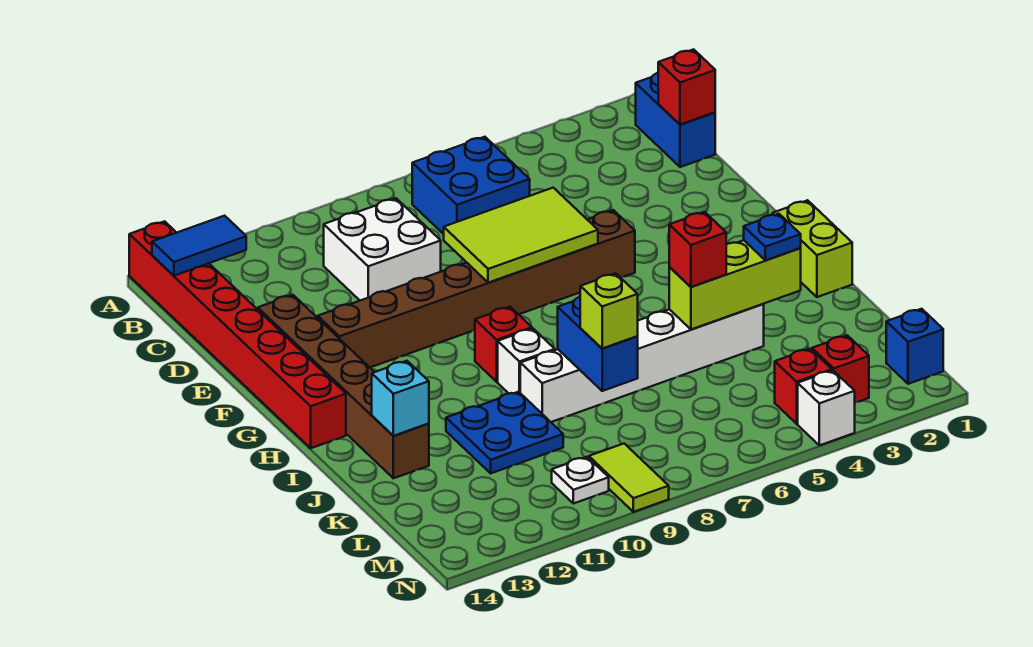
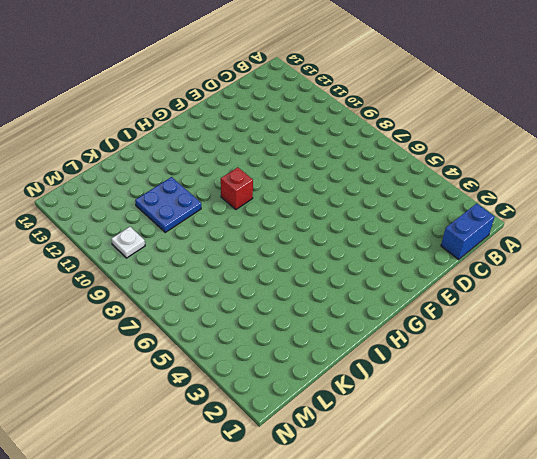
none -> red 1x8 brick [129,221,346,448]
none -> blue 2x2 brick [412,137,530,234]
none -> white 2x2 brick [324,198,441,300]

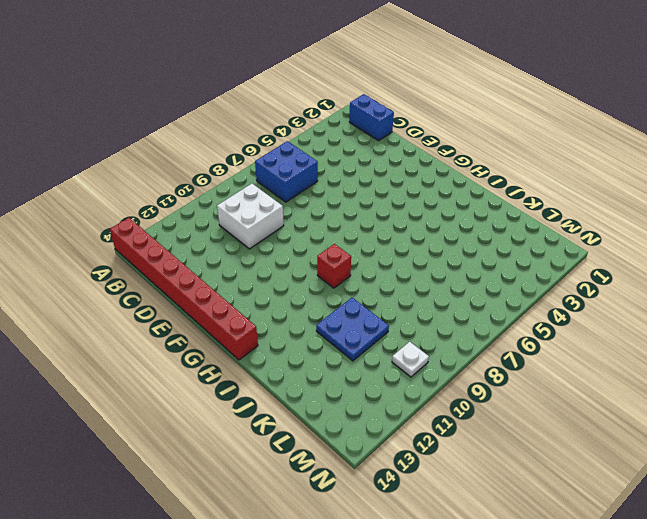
none -> brown 1x6 brick [258,295,429,478]
none -> brown 1x8 brick [318,210,635,367]
none -> lime 1x2 brick [772,200,852,297]

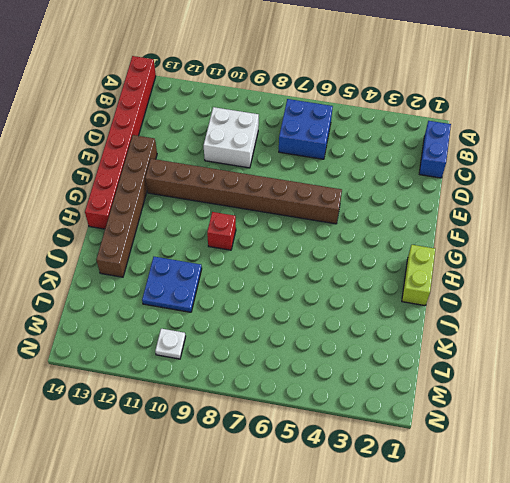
none -> white 1x1 brick [498,328,555,393]
none -> white 1x6 brick [520,304,764,422]
none -> blue 1x1 brick [886,309,943,384]

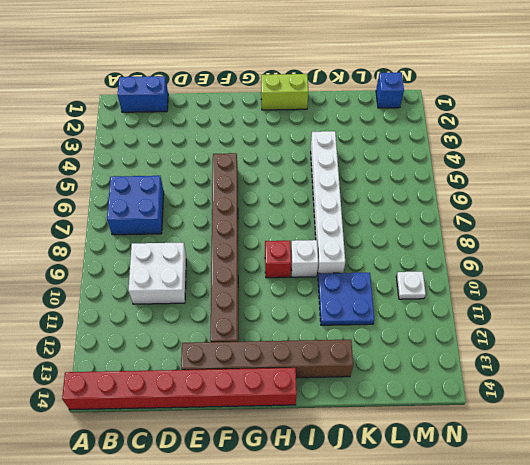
none -> red 1x1 brick [812,335,869,403]
none -> red 1x1 brick [775,349,832,424]
none -> lime 1x2 tile [589,444,669,512]

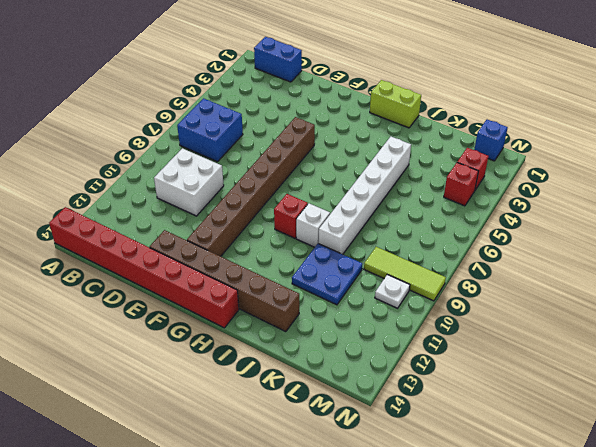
lime 1x3 tile [364,247,446,301] -> lime 1x2 tile [589,444,669,512]
none -> white 1x1 brick [798,370,855,445]
none -> blue 1x2 tile [152,216,246,276]
none -> red 1x1 brick [658,49,715,125]

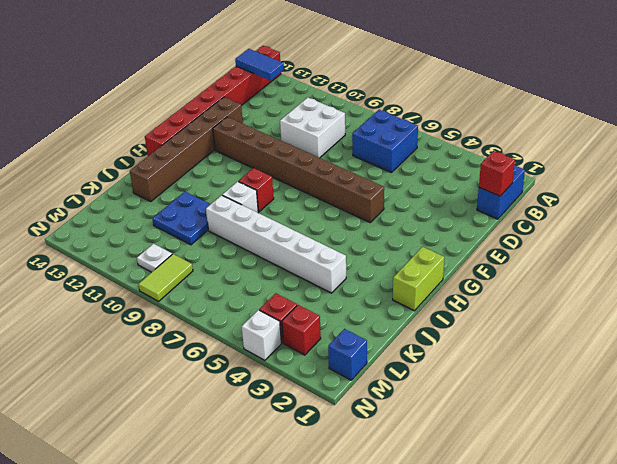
none -> lime 2x3 tile [444,188,598,283]
none -> lime 1x3 brick [669,240,801,329]
none -> blue 1x2 brick [558,297,638,391]

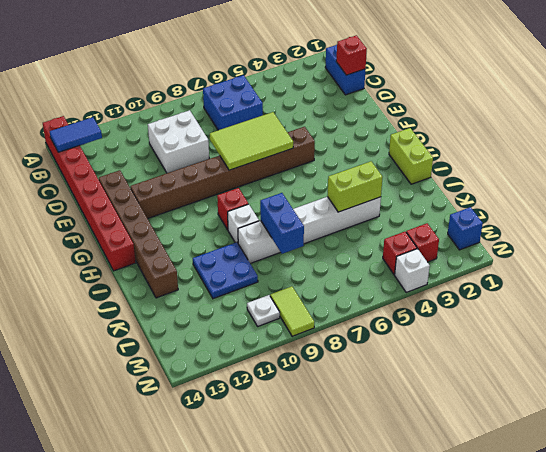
lime 1x2 brick [327,161,383,212] -> lime 1x3 brick [669,240,801,329]
none -> cyan 1x1 brick [372,361,429,436]
none -> blue 1x1 plate [744,214,801,260]
none -> red 1x1 brick [669,212,726,287]

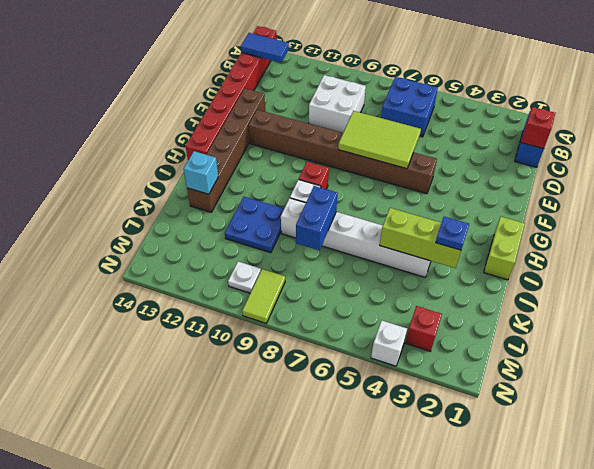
none -> blue 1x1 brick [886,309,943,384]
none -> red 1x1 brick [775,349,832,424]
none -> red 1x1 brick [669,212,726,287]

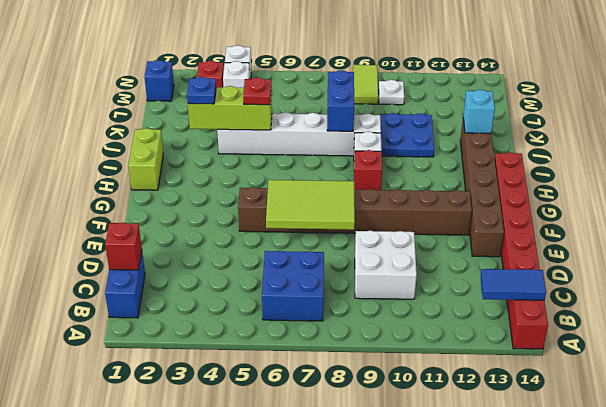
red 1x1 plate [243,78,271,105] -> red 1x1 brick [669,212,726,287]
white 1x1 brick [223,61,250,88] -> red 1x1 brick [775,349,832,424]
none -> lime 1x1 brick [580,273,638,348]

